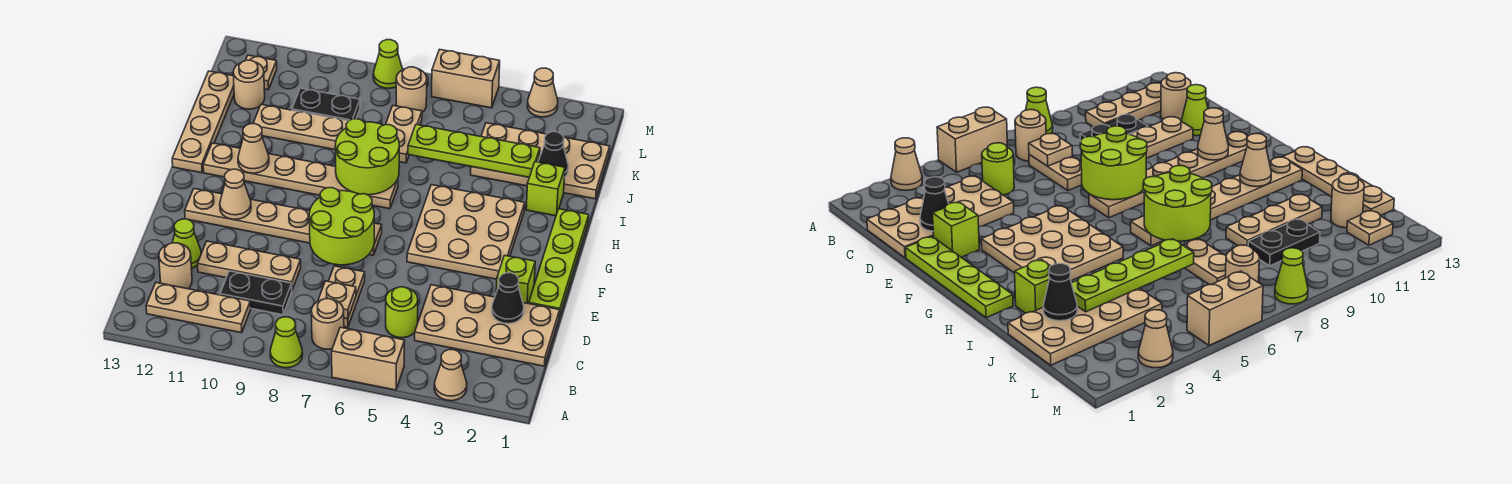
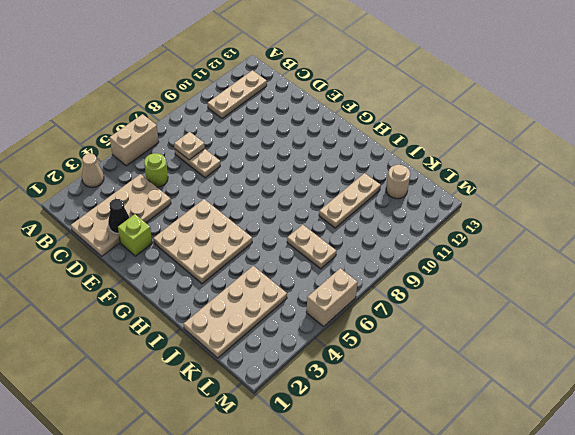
none -> lime 1x1 cone [270,317,303,368]
none -> tan 1x1 round brick [311,299,344,349]
none -> black 1x2 plate [220,271,292,315]
none -> tan 1x1 round brick [159,243,192,289]

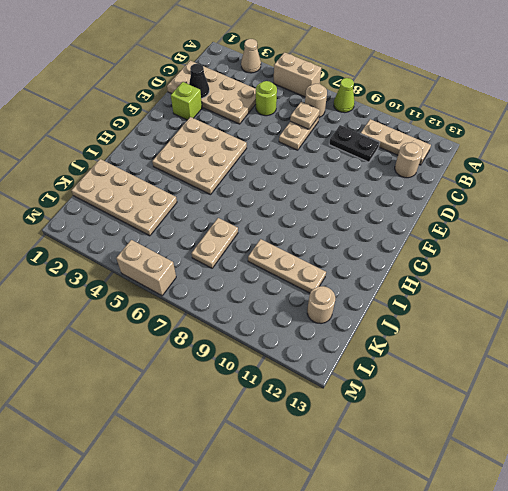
none -> tan 1x3 plate [198,241,301,290]
none -> lime 1x1 cone [172,219,201,268]
none -> lime 1x4 plate [529,209,589,317]
none -> tan 1x6 plate [185,189,382,255]

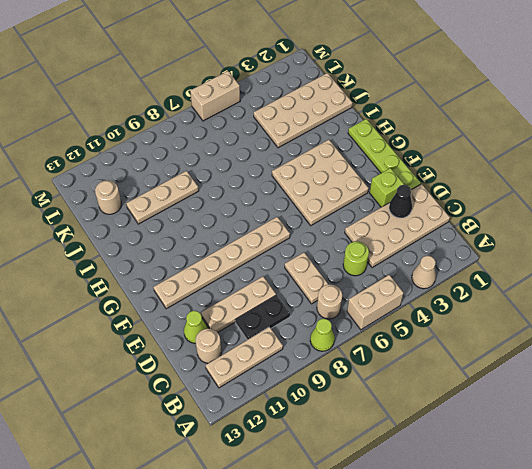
none -> tan 1x6 plate [203,143,398,209]
none -> tan 1x4 plate [172,71,234,173]
none -> lime 1x1 brick [526,162,565,216]
none -> tan 1x2 plate [386,106,422,163]

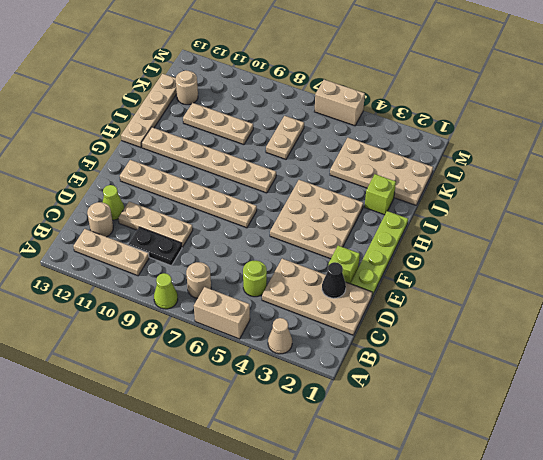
none -> tan 1x2 plate [329,266,365,328]
none -> black 1x2 plate [292,88,360,121]
none -> tan 1x1 round brick [396,67,427,112]
none -> tan 1x1 plate [245,55,277,90]

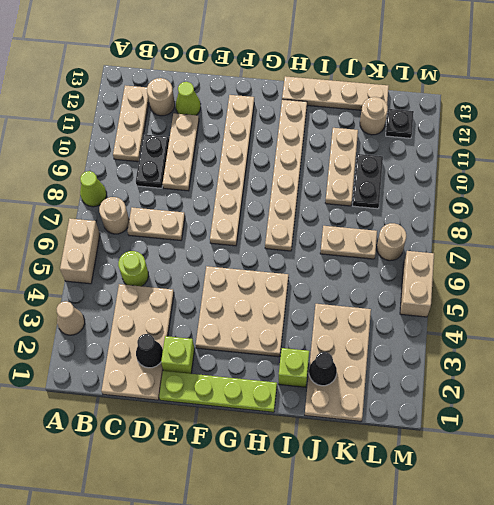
black 1x1 plate [386,109,414,138] -> tan 1x1 plate [245,55,277,90]
none -> tan 1x1 cone [527,68,558,117]
none -> lime 1x1 cone [373,40,403,88]
none -> tan 1x1 plate [318,281,356,319]
none -> lime 2x2 round brick [309,188,374,265]

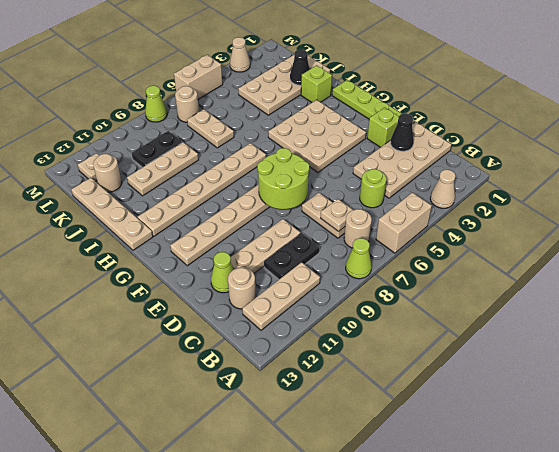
none -> tan 1x1 cone [220,169,251,219]
none -> lime 2x2 round brick [335,119,399,195]
none -> tan 1x1 cone [238,124,269,173]
none -> lime 1x4 plate [408,125,540,177]

